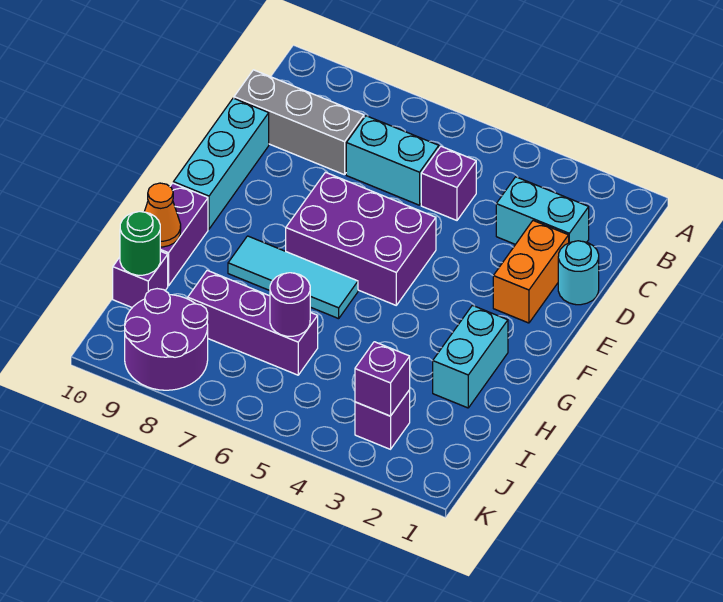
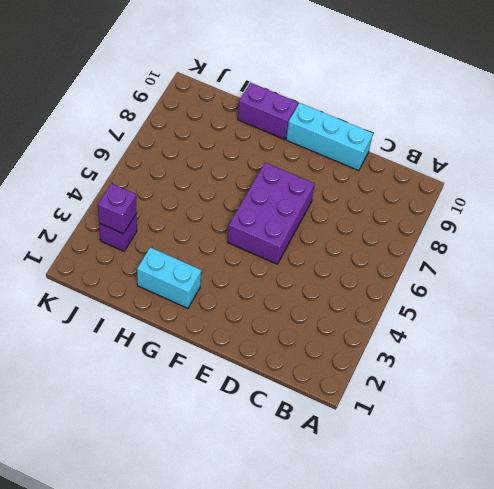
none -> cyan 1x2 brick [496,177,589,244]
none -> purple 1x1 brick [421,146,476,220]
none -> cyan 1x2 brick [346,116,439,205]

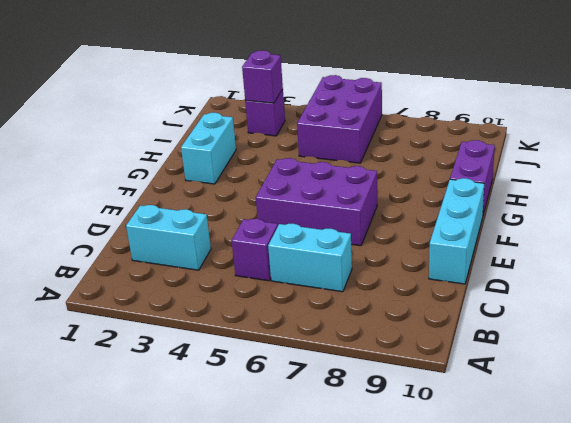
purple 2x3 brick [297,75,382,163] -> purple 1x3 brick [188,270,318,375]
none -> grey 1x3 brick [234,70,364,175]
none -> cyan 1x1 round brick [558,241,599,305]
none -> orange 1x2 brick [493,221,569,323]

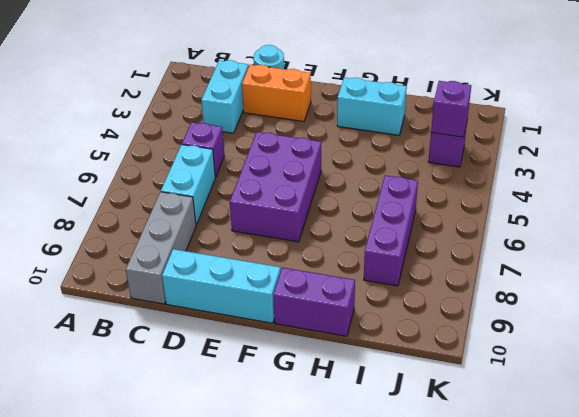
none -> cyan 1x3 tile [228,236,358,319]
none -> purple 1x1 brick [113,251,168,307]
none -> purple 2x2 round brick [125,289,208,390]

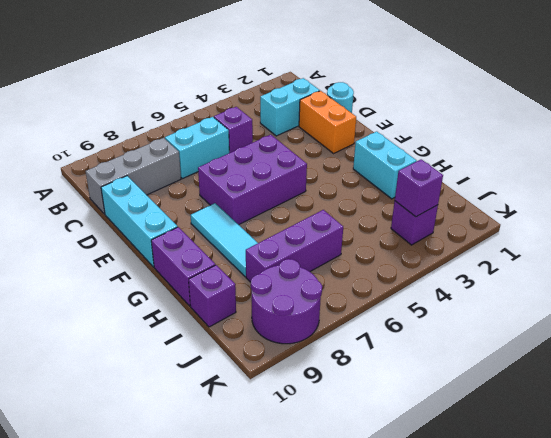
cyan 1x3 tile [191,203,258,277] -> cyan 1x3 tile turned to [228,236,358,319]
none -> orange 1x1 cone [144,183,181,247]
none -> purple 1x1 round brick [270,273,310,336]
none -> green 1x1 round brick [120,212,160,275]

